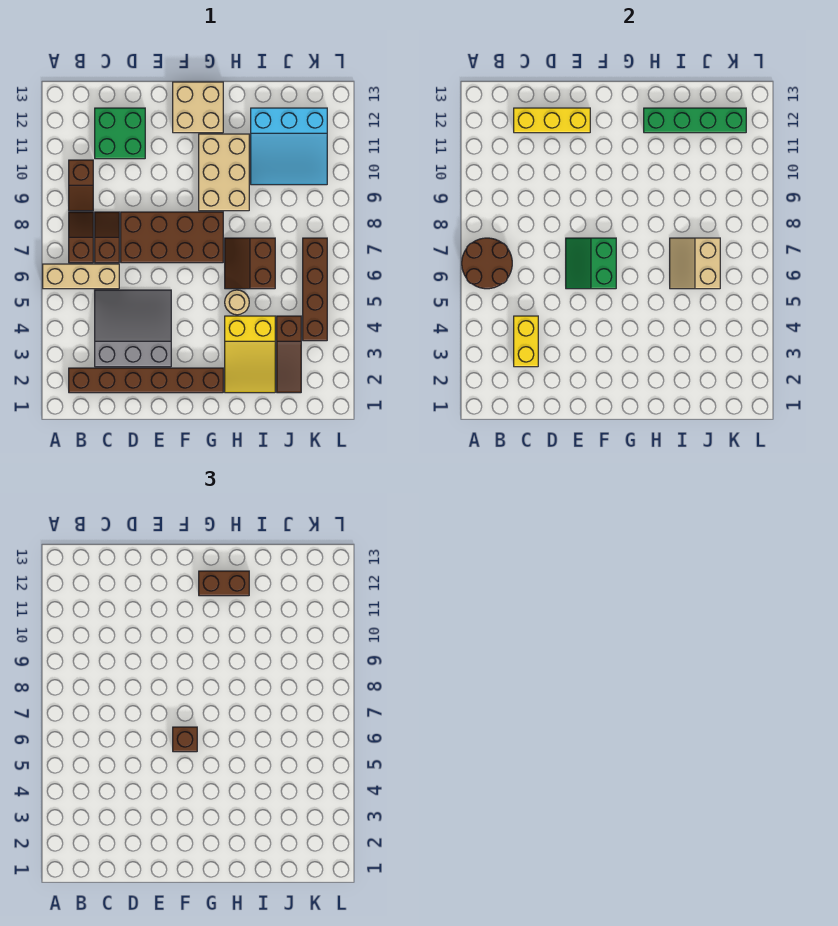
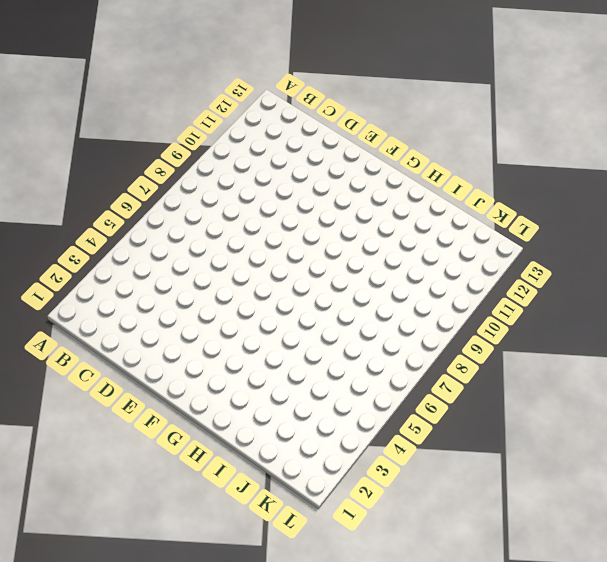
none -> tan 1x3 brick [43,264,119,289]
none -> brown 1x6 brick [69,368,223,393]
none -> brown 1x2 slope [69,212,93,263]

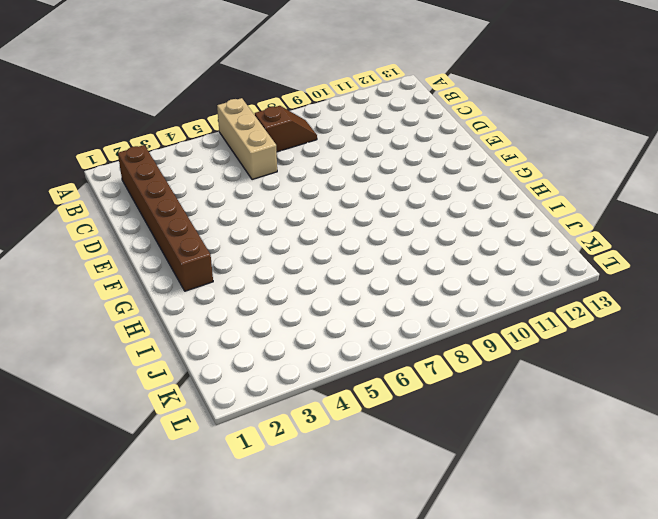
none -> brown 1x2 slope [69,160,93,211]
none -> grey 3x3 slope [95,290,171,367]
none -> brown 1x2 slope [95,212,119,263]

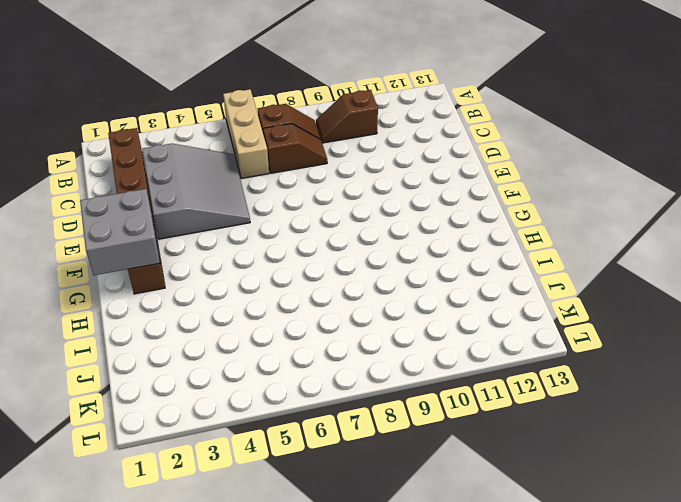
grey 2x2 brick [80,189,160,275] -> none
none -> green 2x2 brick [95,108,145,159]
none -> brown 2x4 brick [121,212,223,263]
none -> tan 2x2 brick [173,82,223,133]

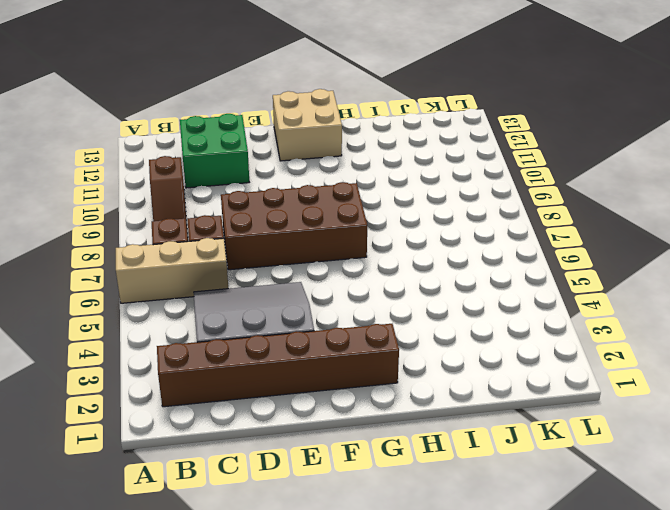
none -> tan 2x3 brick [199,134,249,211]
none -> yellow 2x3 slope [225,316,275,393]
none -> tan 1x1 round brick [225,290,249,315]

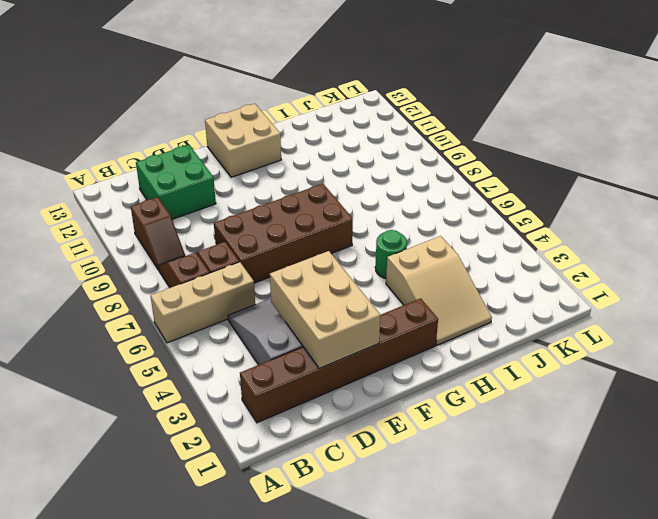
tan 2x3 brick [270,251,380,369] -> tan 2x3 brick moved to [199,134,249,211]
tan 2x3 slope [386,236,492,345] -> yellow 2x3 slope [225,316,275,393]
green 1x1 round brick [375,230,407,279] -> tan 1x1 round brick [225,290,249,315]
none -> brown 2x2 slope [225,238,275,289]
none -> cyan 3x3 slope [251,108,327,185]
none -> brown 1x3 slope [277,316,301,393]

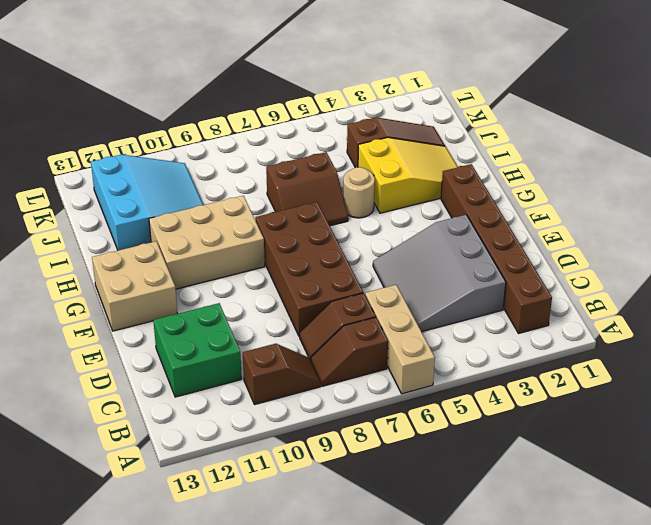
none -> brown 1x4 brick [303,238,327,341]
none -> brown 2x2 round brick [462,238,512,289]
none -> yellow 1x2 brick [514,316,538,367]

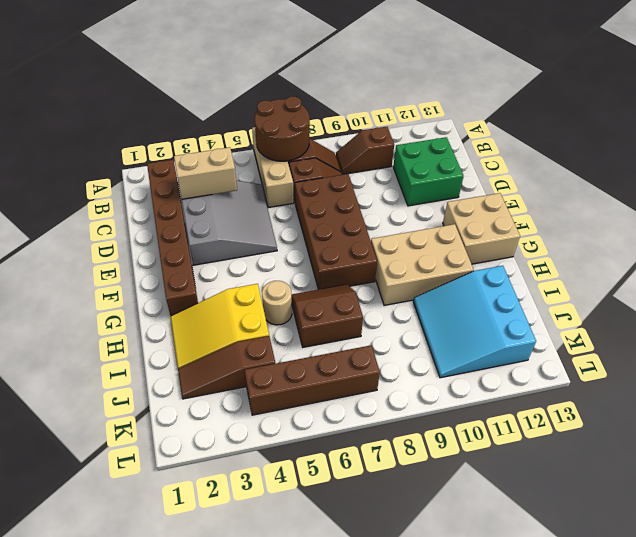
tan 1x2 brick [174,147,237,199] -> yellow 1x2 brick [514,316,538,367]
none -> yellow 1x3 brick [514,108,590,133]
none -> green 2x2 slope [566,238,616,289]
none -> green 1x4 brick [644,108,746,133]

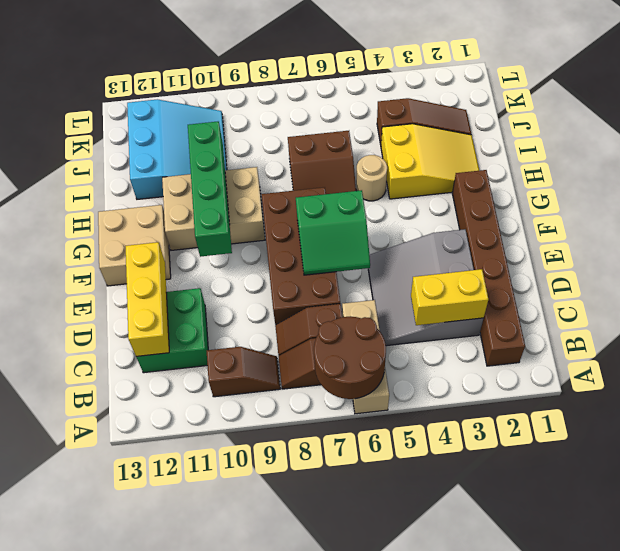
green 1x4 brick [188,122,232,257] -> green 1x4 brick moved to [644,108,746,133]
none -> brown 1x4 brick [303,238,327,341]
none -> tan 2x2 slope [670,238,720,289]
none -> brown 1x1 brick [173,727,197,752]

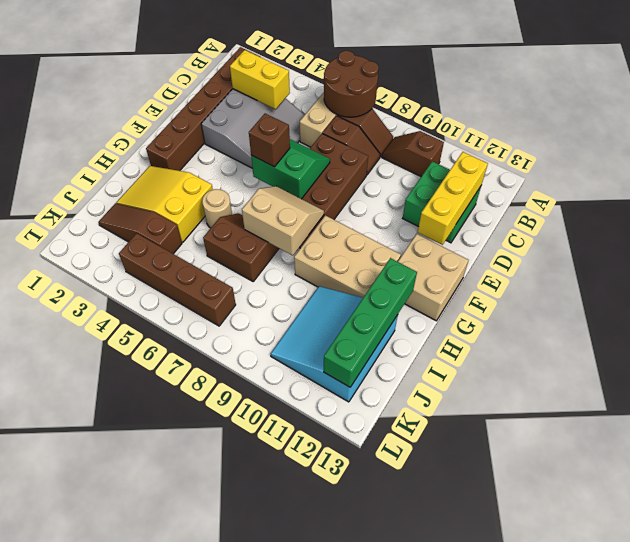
tan 2x2 slope [242,186,324,255] -> tan 2x2 slope moved to [670,238,720,289]
none -> brown 1x2 brick [199,571,249,596]

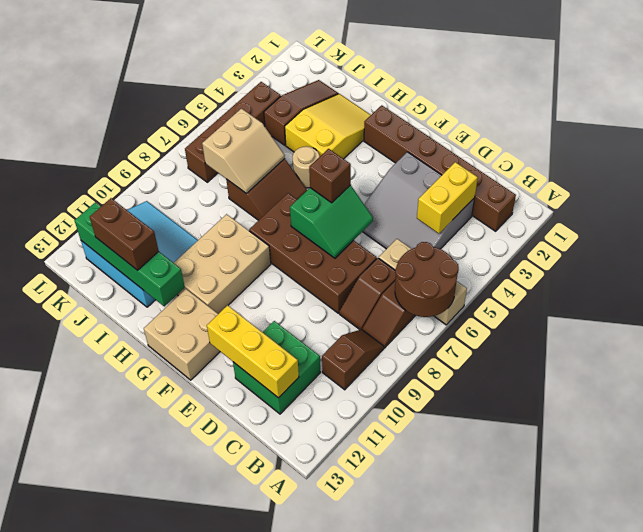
brown 1x2 brick [90,198,159,270] -> brown 1x2 brick moved to [199,571,249,596]

